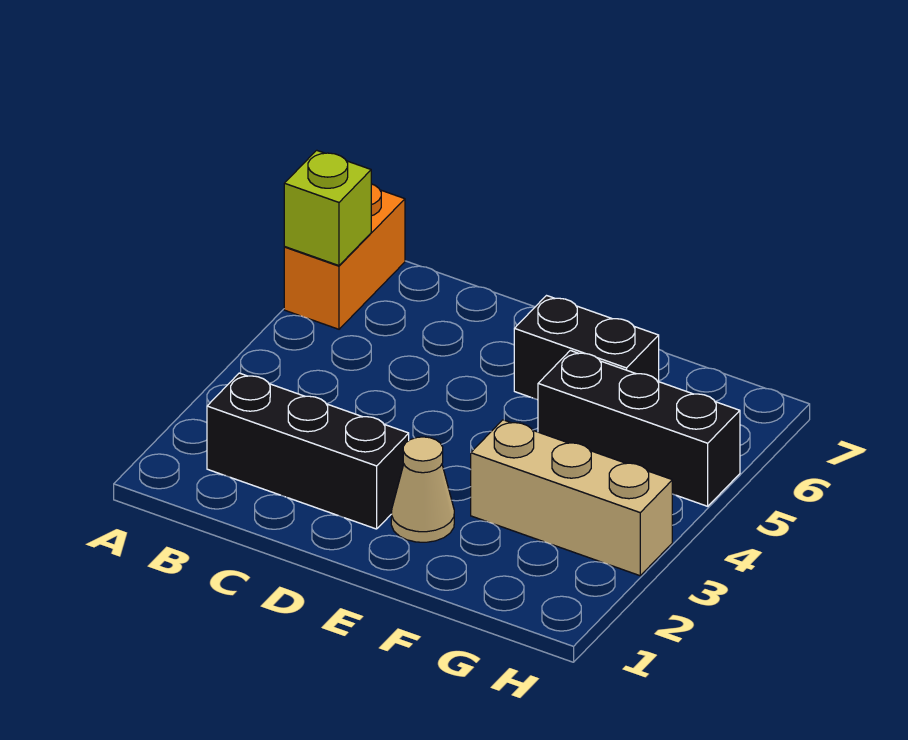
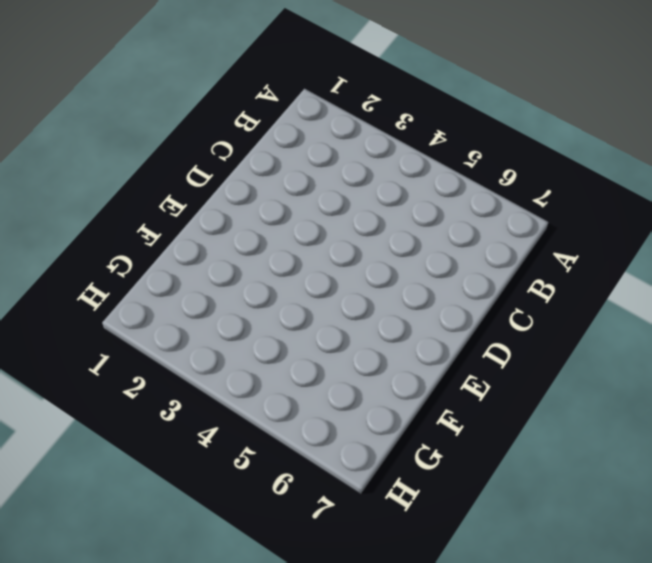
none -> orange 1x2 brick [284,184,405,329]
none -> black 1x3 brick [207,373,409,529]

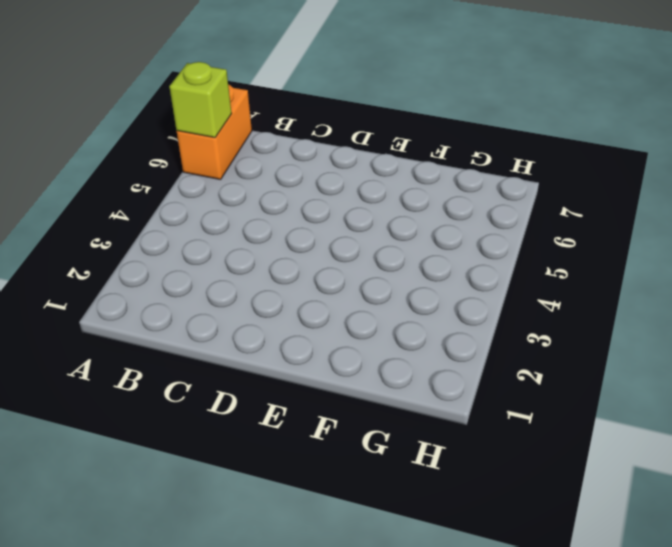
none -> black 1x3 brick [207,373,409,529]
none -> tan 1x1 cone [391,437,454,542]

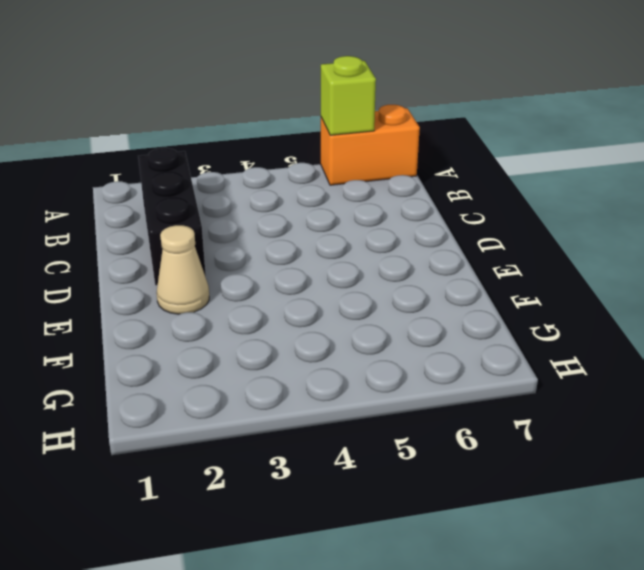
none -> black 1x2 brick [514,296,659,400]
none -> tan 1x3 brick [471,420,672,576]

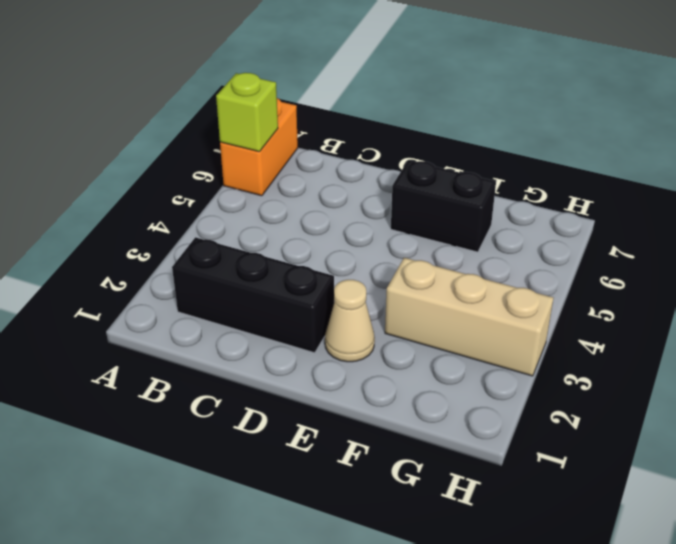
none -> black 1x3 brick [538,350,740,506]

